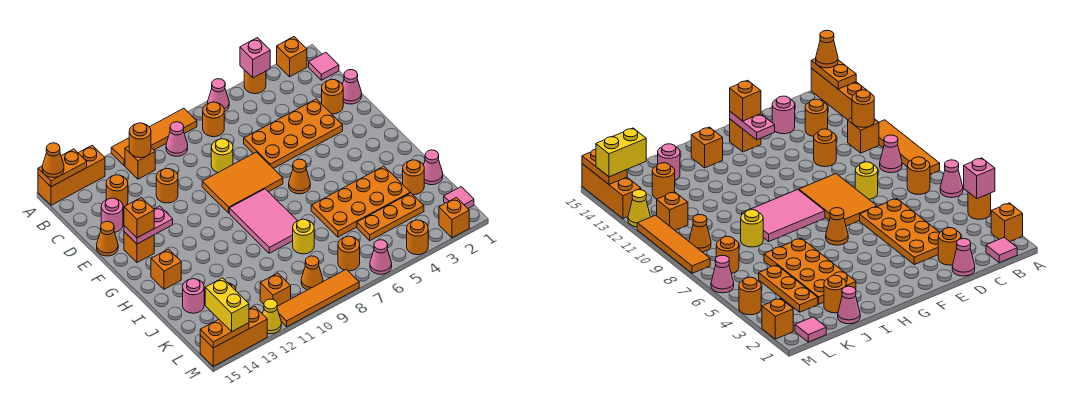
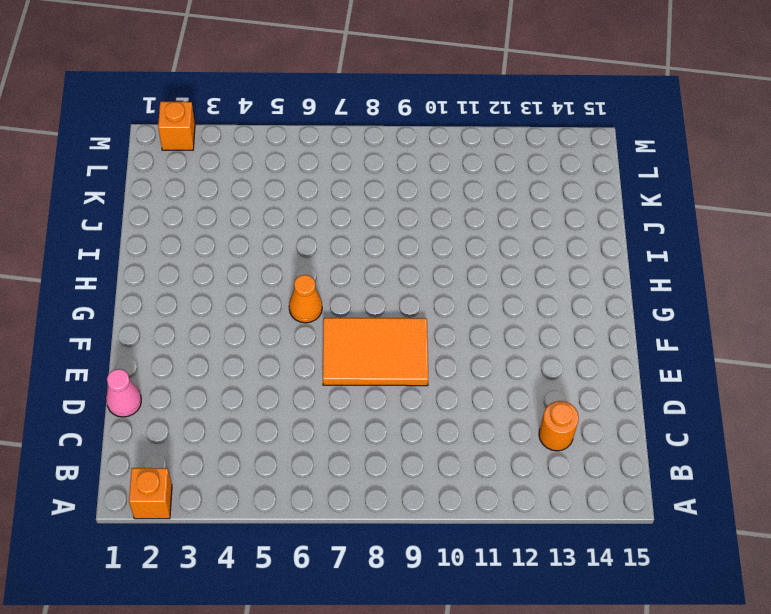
none -> orange 1x1 round brick [244,70,266,94]
none -> pink 1x1 cone [208,79,229,112]
none -> orange 1x4 tile [111,108,197,166]
none -> orange 1x3 brick [38,145,105,205]

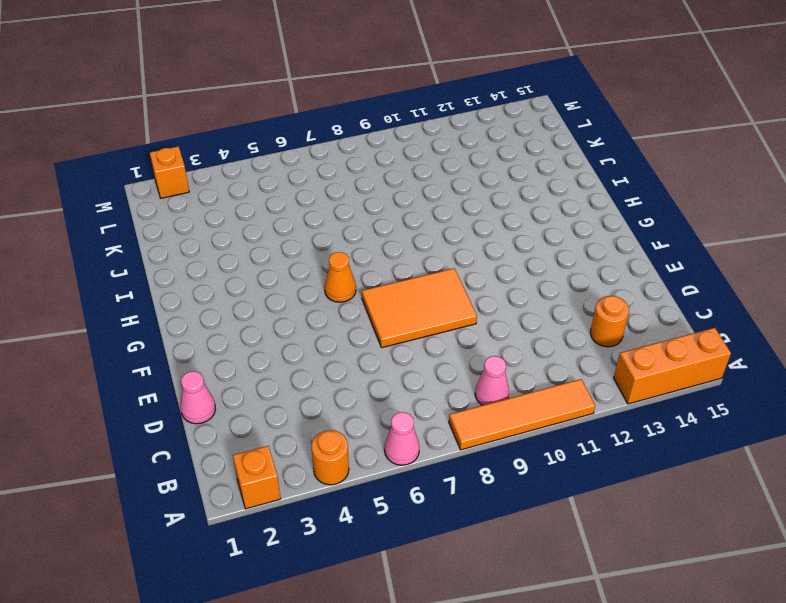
none -> pink 1x1 tile [309,53,339,80]
none -> orange 1x1 round brick [203,102,224,137]
none -> orange 1x1 brick [125,146,155,179]
none -> orange 1x1 round brick [322,79,343,114]

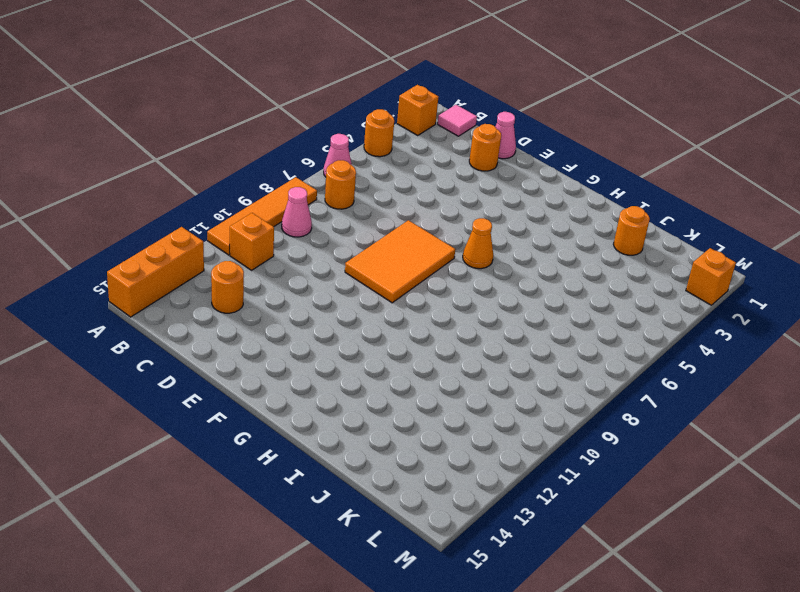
none -> orange 2x4 plate [244,99,343,168]
none -> yellow 1x1 round brick [211,139,233,173]
none -> orange 1x1 round brick [156,168,178,203]
none -> pink 1x1 round brick [101,198,123,232]

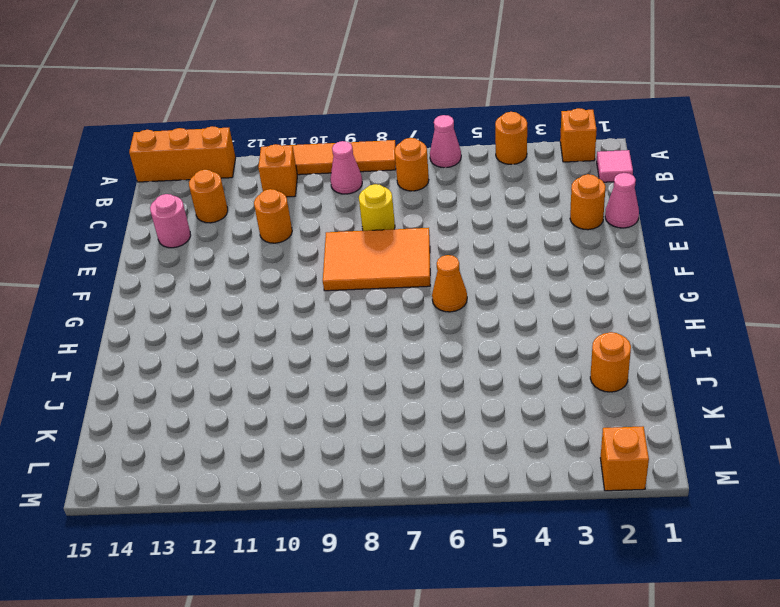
none -> orange 2x4 plate [244,99,343,168]
none -> orange 1x1 cone [97,221,118,256]
none -> orange 1x1 brick [124,232,154,263]
none -> pink 2x3 tile [229,189,297,253]

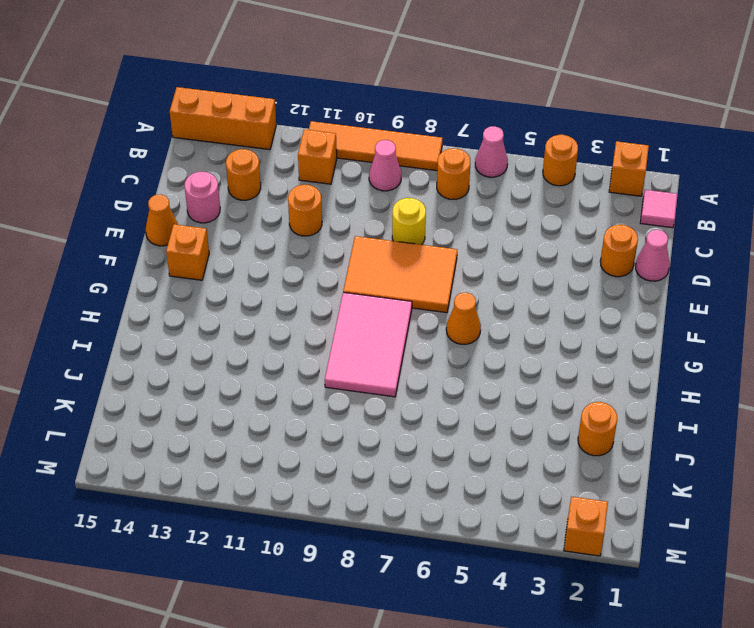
none -> orange 2x4 plate [244,99,343,168]
none -> orange 1x1 brick [151,249,181,289]
none -> orange 2x4 plate [311,166,410,237]
none -> pink 1x1 cone [424,150,443,185]

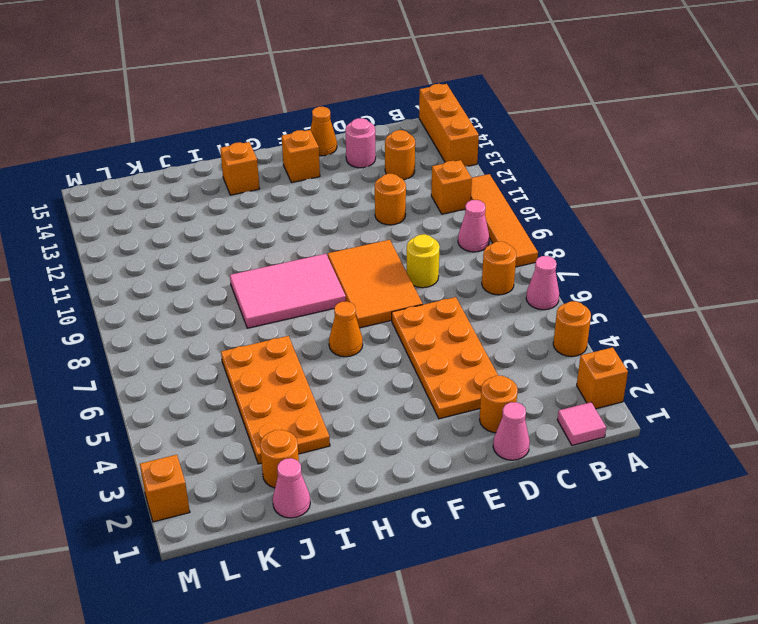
none -> yellow 1x1 round brick [293,219,314,254]
none -> pink 1x1 round brick [183,279,204,313]
none -> orange 1x3 plate [357,193,424,241]
none -> orange 1x1 round brick [652,163,675,199]

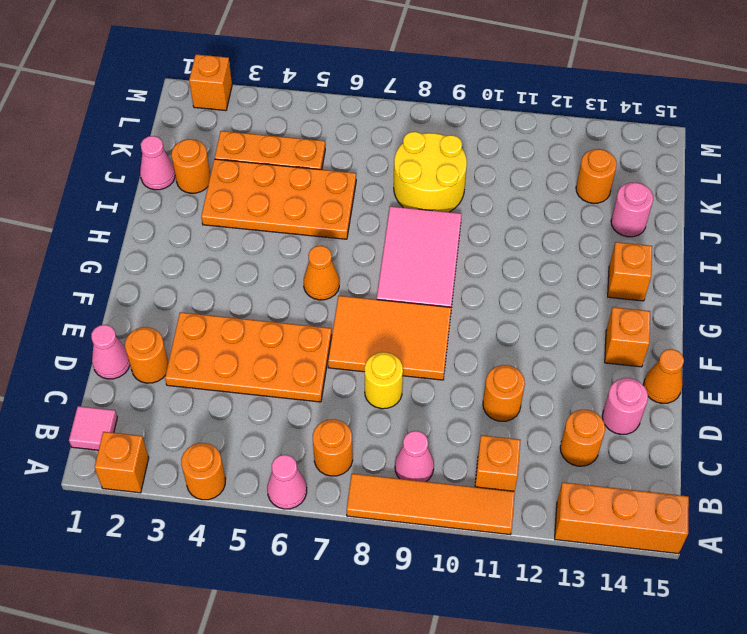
yellow 2x2 round brick [394,132,467,212] -> yellow 1x1 round brick [293,219,314,254]
none -> pink 1x1 tile [444,187,474,208]
none -> orange 1x1 round brick [338,236,360,271]
none -> orange 1x1 cone [301,256,323,290]
none -> orange 1x1 brick [260,273,291,306]

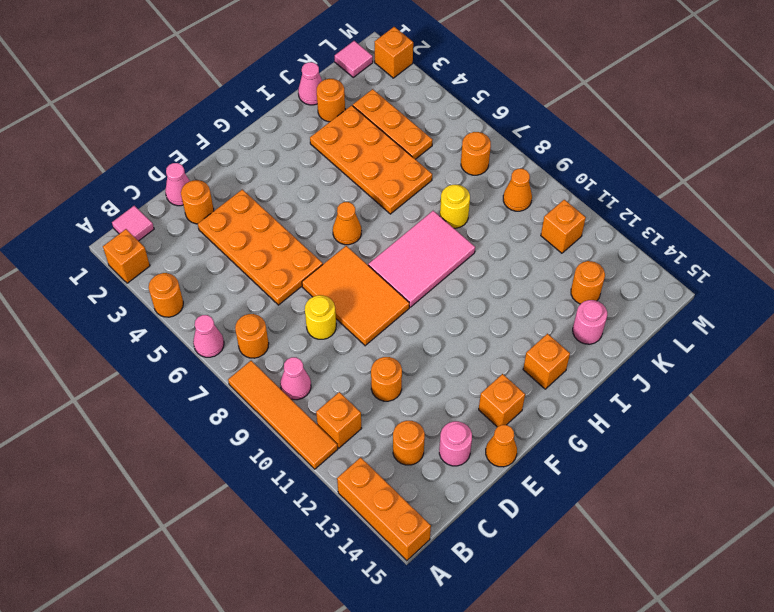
none -> orange 1x1 round brick [407,220,428,255]
none -> pink 1x1 cone [370,240,392,274]
none -> orange 1x4 tile [277,269,359,327]
none -> yellow 1x1 cone [262,299,281,334]

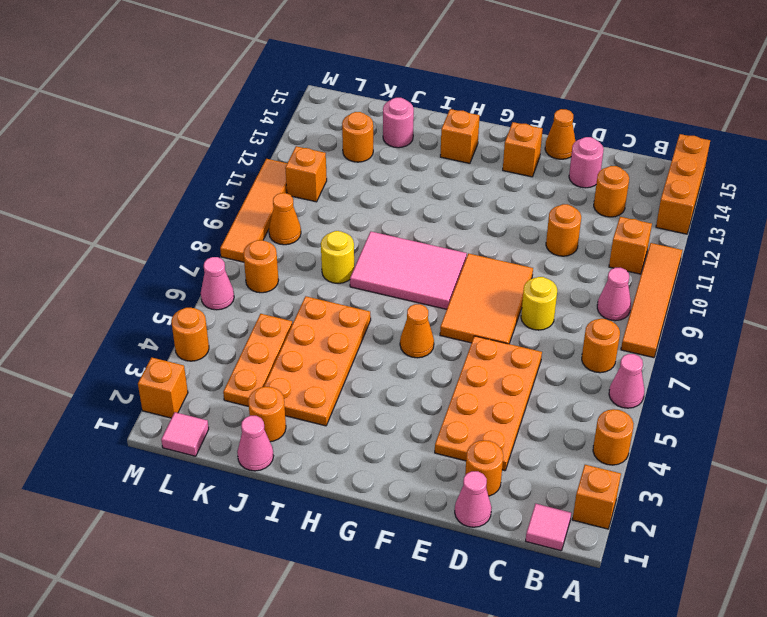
none -> yellow 1x1 cone [262,299,281,334]
none -> orange 1x3 brick [200,306,267,366]
none -> pink 1x1 brick [240,38,270,78]
none -> orange 1x2 plate [38,149,87,187]

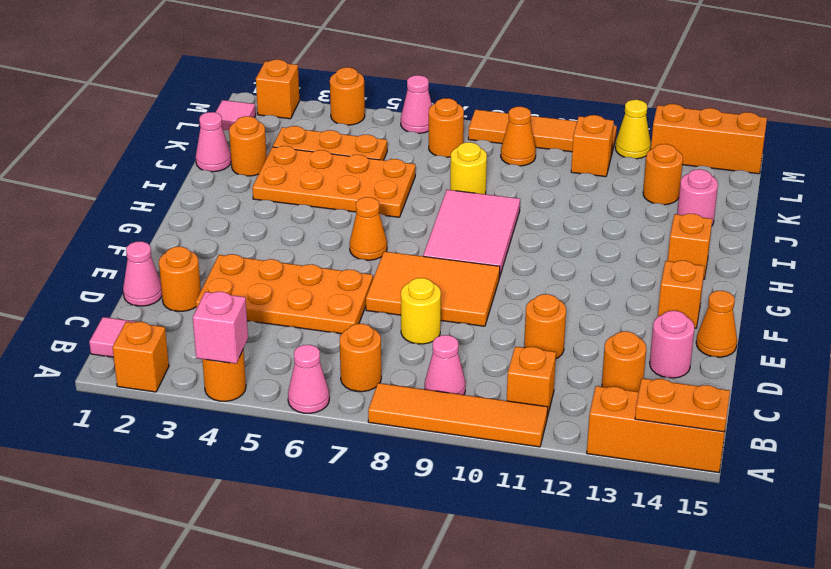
none -> orange 1x1 round brick [129,123,151,158]
none -> pink 1x2 plate [124,206,173,244]
none -> orange 1x2 plate [200,319,249,348]
none -> orange 1x1 cone [42,143,64,178]

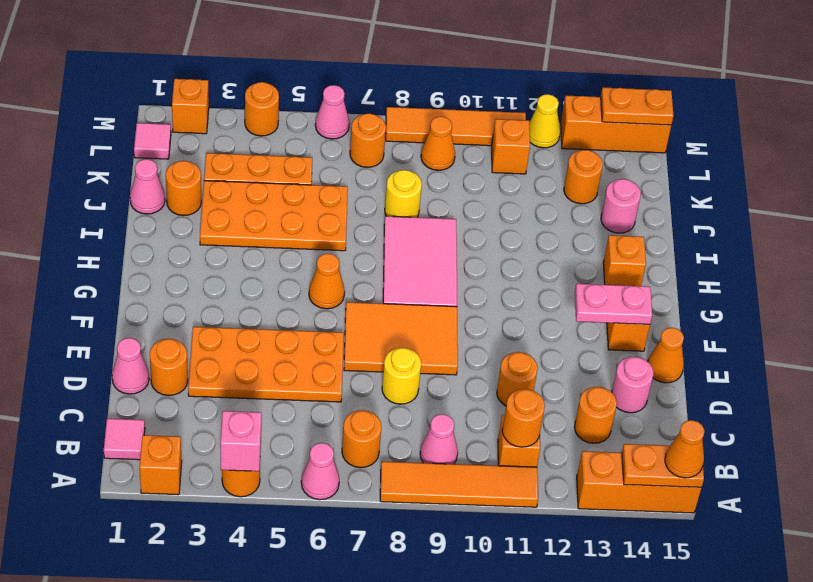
none -> orange 1x1 brick [124,197,154,238]
none -> yellow 1x2 brick [205,278,249,331]

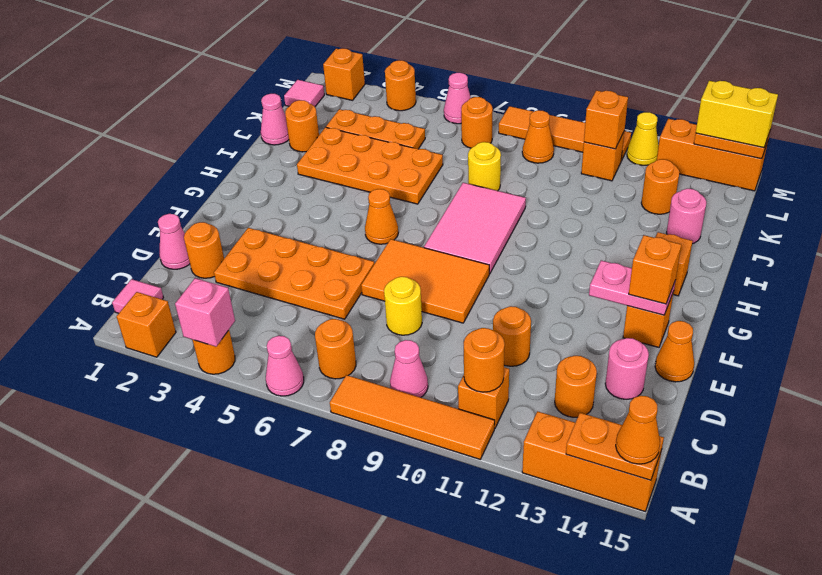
orange 1x1 brick [584,90,628,149] -> none
yellow 1x2 brick [696,81,778,147] -> yellow 1x2 brick turned to [205,278,249,331]

